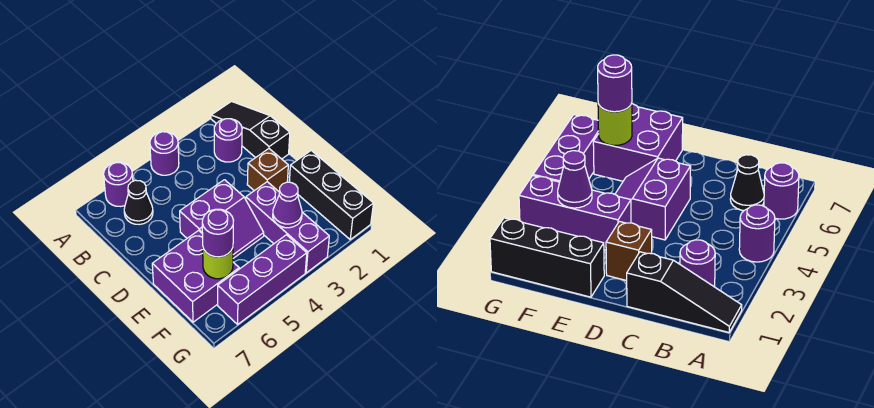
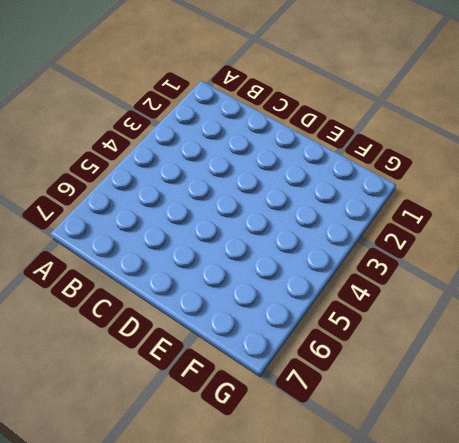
none -> black 1x3 slope [211,101,290,159]
none -> purple 1x1 round brick [150,132,179,175]
none -> purple 1x1 round brick [104,162,133,206]

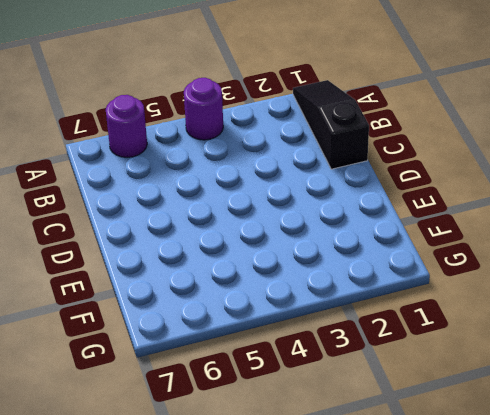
none -> purple 1x1 round brick [214,119,242,162]
none -> black 1x1 cone [124,180,153,224]
none -> brown 1x1 brick [247,149,288,192]

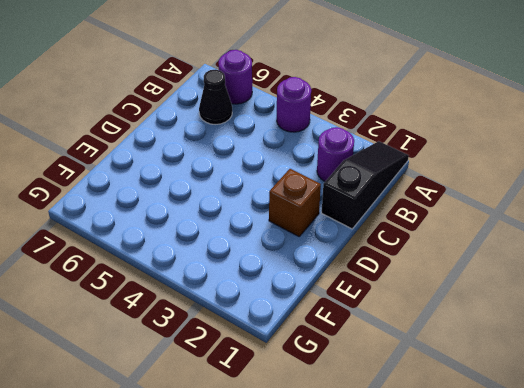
none -> purple 2x2 slope [180,180,264,258]
none -> black 1x3 brick [289,151,374,239]
none -> purple 1x3 brick [246,182,329,273]

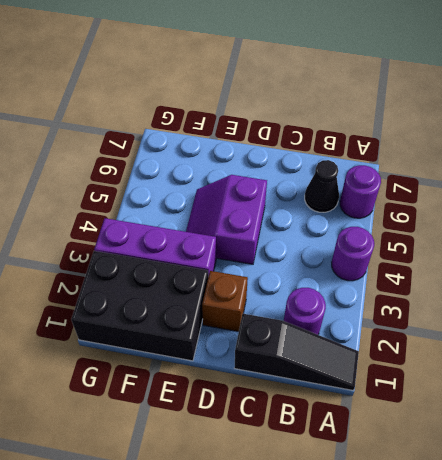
black 2x3 brick [71,251,208,361] -> black 1x3 brick [289,151,374,239]
none -> purple 2x2 brick [152,230,239,322]
none -> purple 1x3 brick [218,235,307,324]
none -> purple 1x1 cone [273,182,302,228]

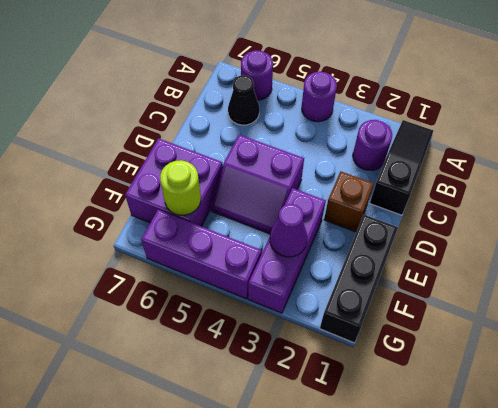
none -> purple 1x1 round brick [202,209,234,257]

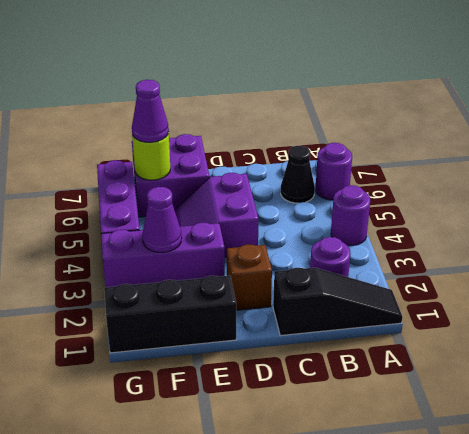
purple 1x1 cone [132,80,169,142] -> purple 1x1 round brick [202,209,234,257]

